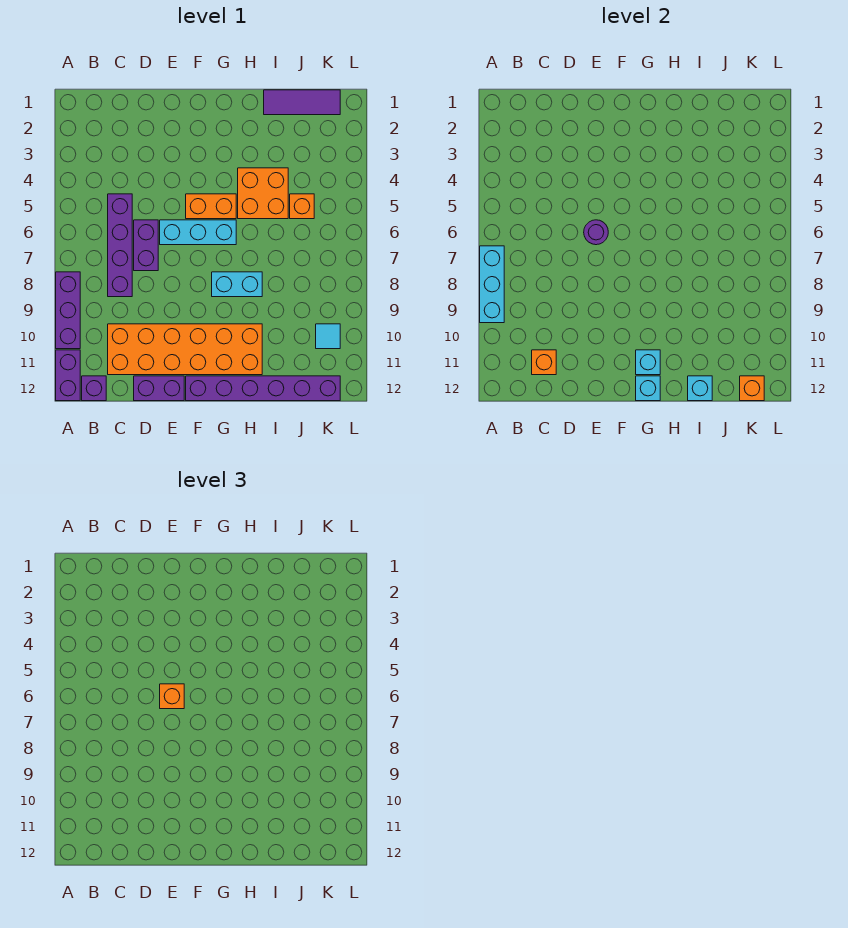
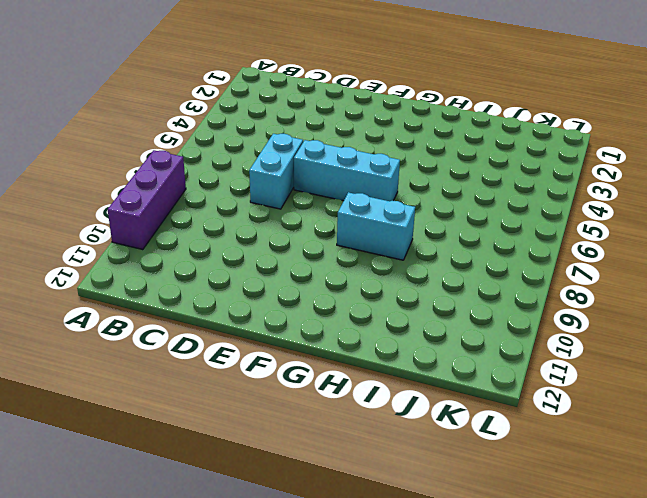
cyan 1x2 brick [249,134,303,209] -> purple 1x2 brick [134,220,158,271]
none -> purple 1x2 brick [56,350,80,401]
none -> purple 1x1 brick [82,376,106,401]
none -> purple 1x4 brick [108,194,132,297]

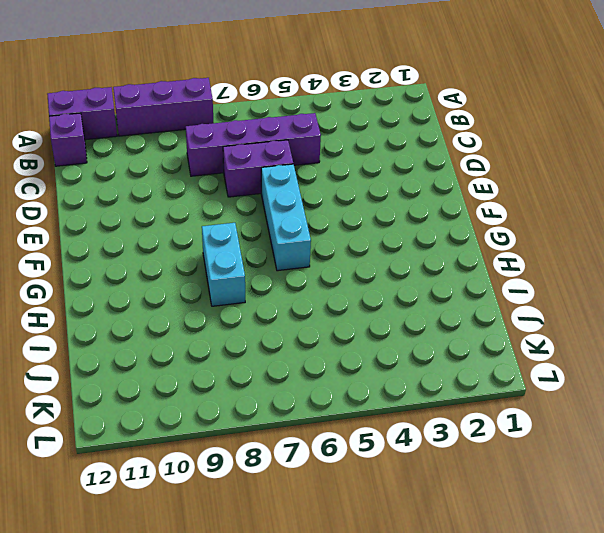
none -> orange 2x6 brick [108,324,262,375]
none -> purple 1x2 brick [134,376,184,401]
none -> orange 1x2 brick [186,194,236,219]

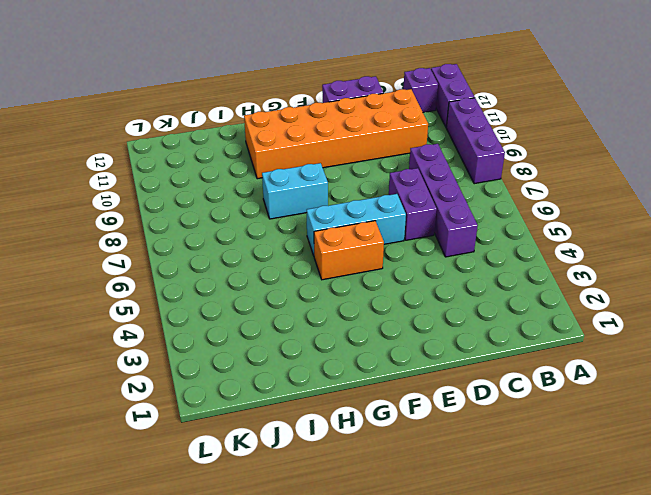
none -> purple 1x6 brick [186,376,340,401]
none -> orange 2x2 brick [238,168,288,219]
none -> purple 1x3 tile [264,90,340,115]

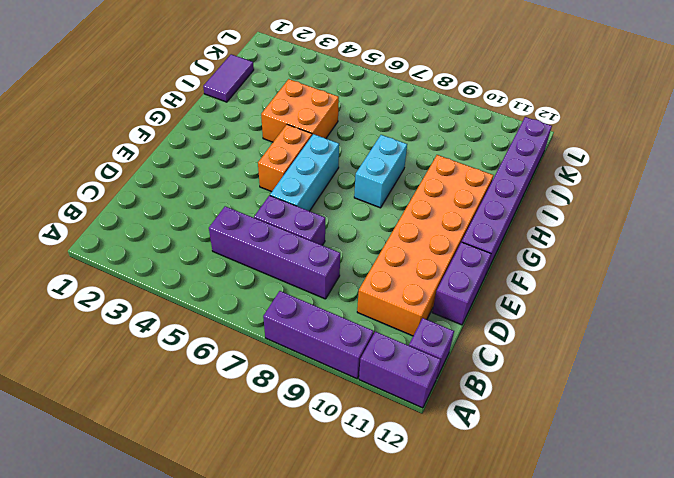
purple 1x2 tile [203,54,254,102] -> purple 1x3 tile [264,90,340,115]
none -> orange 1x1 brick [290,194,314,219]
none -> cyan 1x1 tile [316,324,340,349]
none -> cyan 1x3 brick [480,246,504,323]

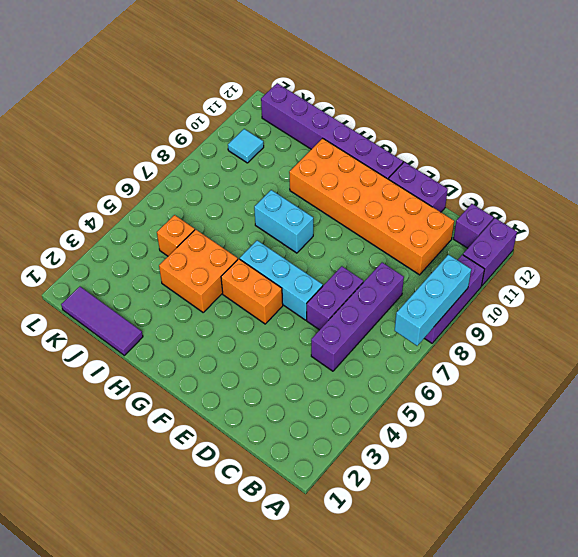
none -> orange 1x1 brick [532,350,556,375]
none -> purple 1x1 round brick [584,220,608,245]
none -> cyan 1x1 brick [636,350,660,375]

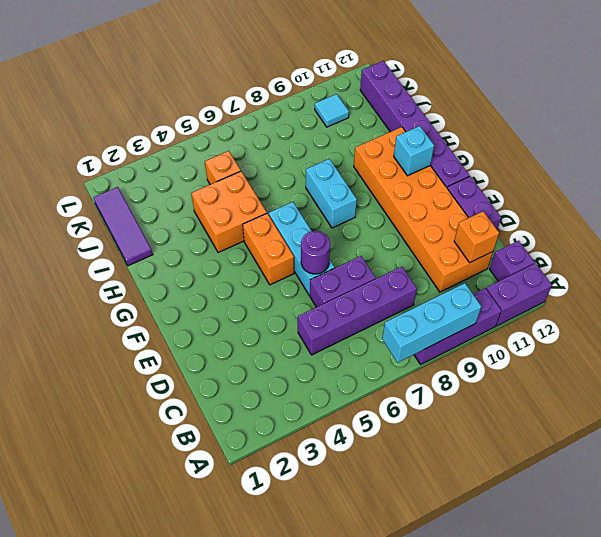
none -> cyan 1x1 brick [636,376,660,401]
none -> cyan 1x1 brick [688,376,712,401]
none -> orange 1x1 brick [740,376,764,401]

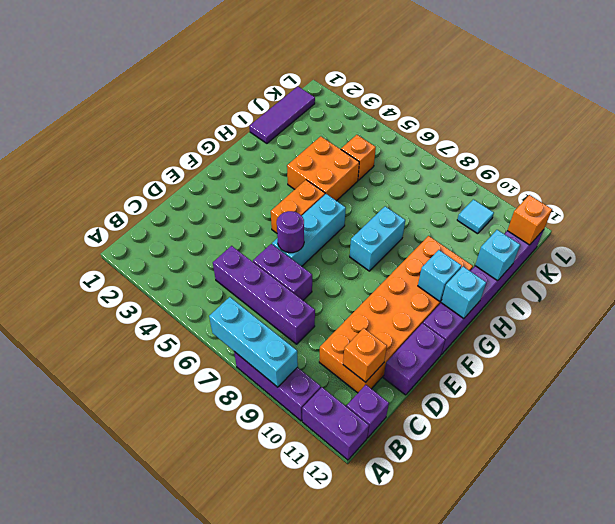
none -> orange 1x1 brick [160,684,184,709]

